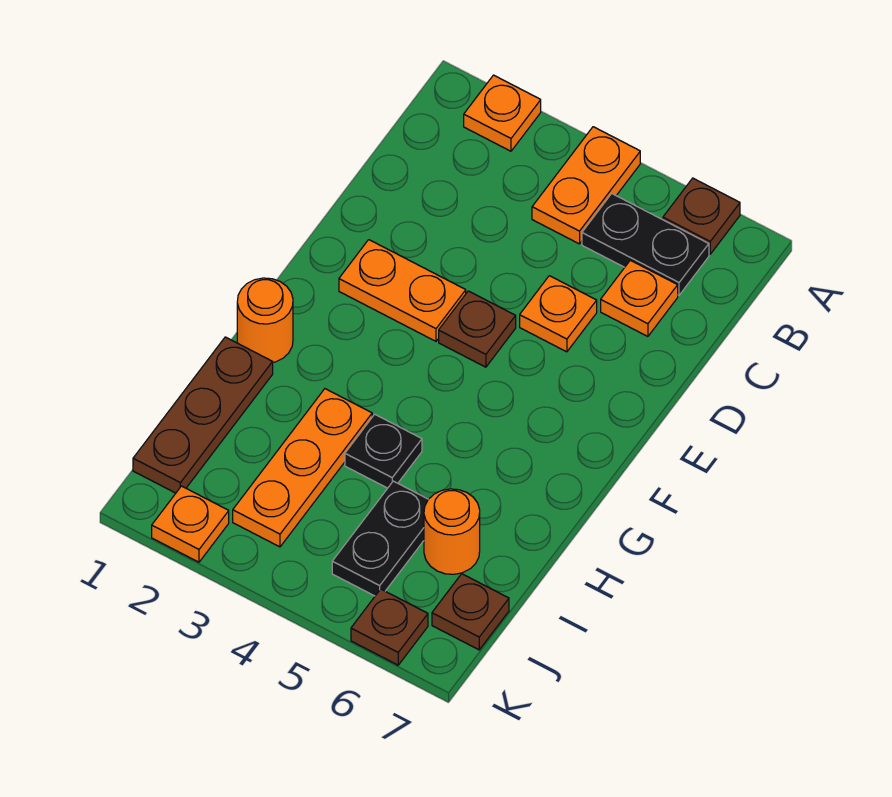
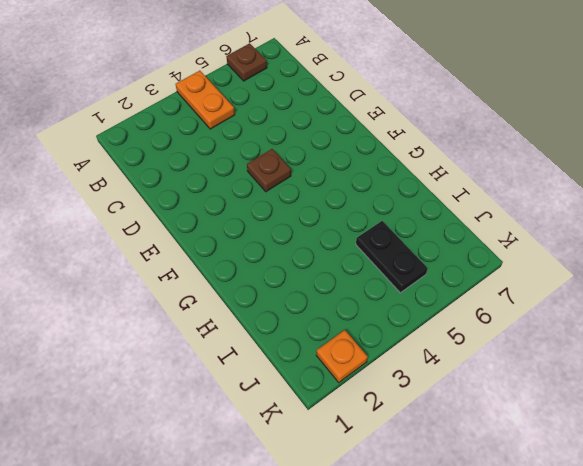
none -> orange 1x1 plate [464,75,541,151]
none -> black 1x2 plate [582,194,709,295]
none -> orange 1x1 plate [601,260,678,336]

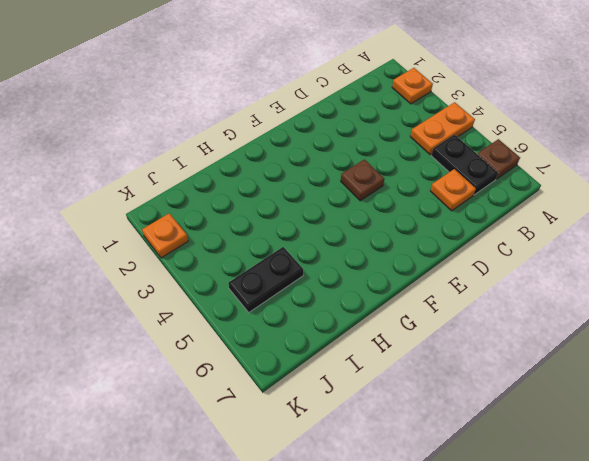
none -> orange 1x1 plate [520,276,597,352]
none -> orange 1x2 plate [339,240,466,341]
none -> orange 1x1 round brick [237,278,293,362]

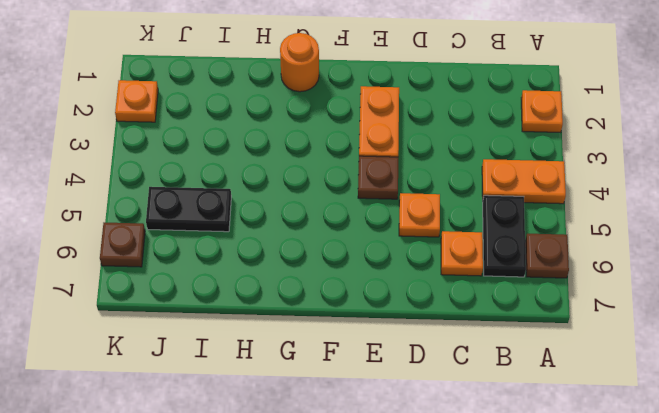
none -> brown 1x3 plate [133,337,273,493]
none -> orange 1x3 plate [233,389,372,547]
none -> black 1x1 plate [345,414,422,488]

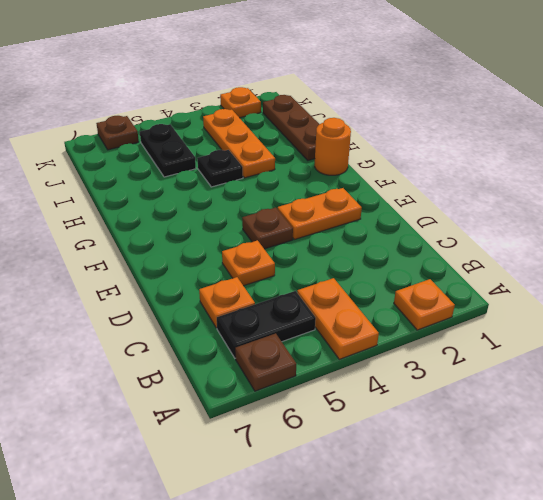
none -> orange 1x1 round brick [424,489,480,574]
none -> brown 1x1 plate [432,574,509,650]

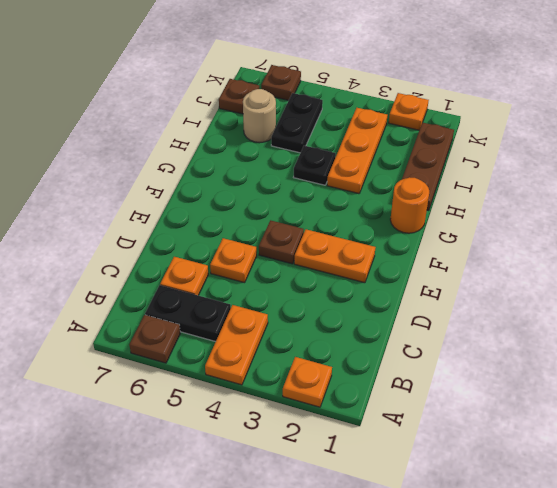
tan 1x1 round brick [243,89,276,143] -> orange 1x1 round brick [424,489,480,574]

